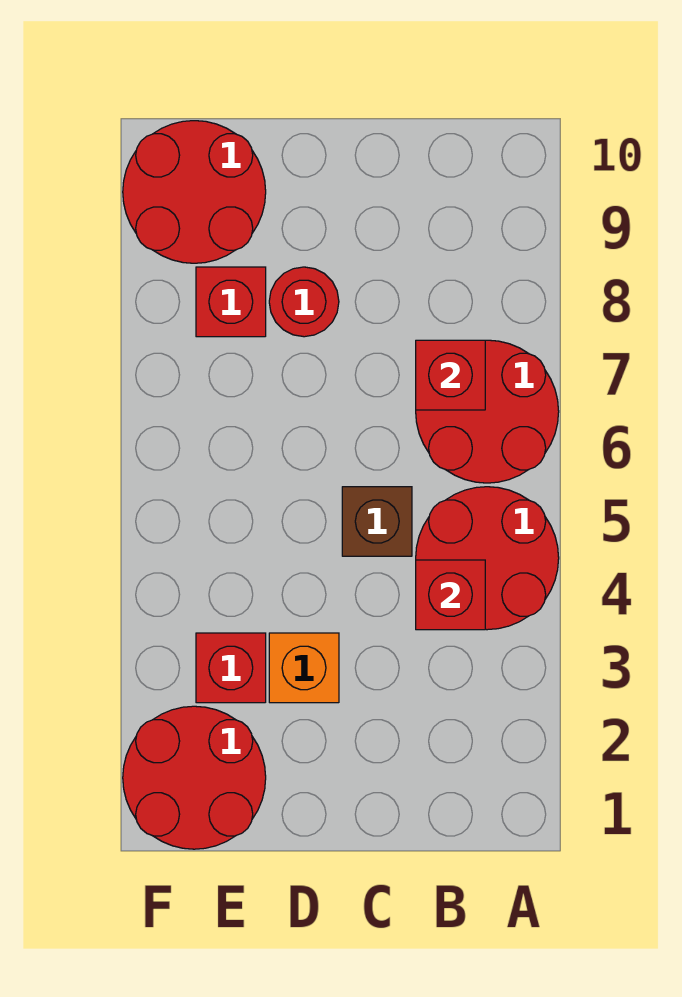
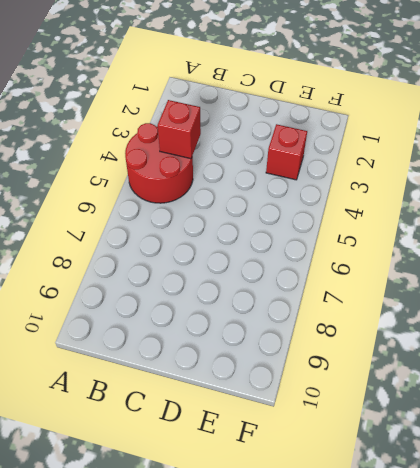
none -> red 2x2 round brick [416,340,559,483]
none -> brown 1x1 brick [342,487,412,556]

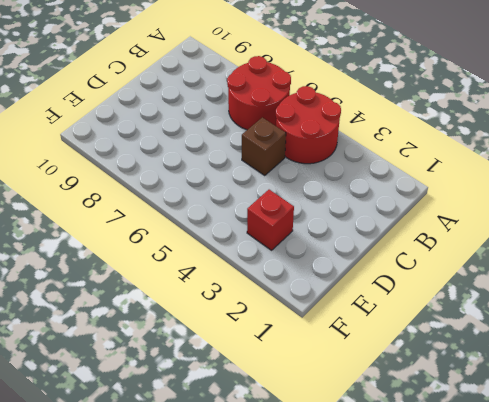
none -> orange 1x1 brick [269,633,339,703]
none -> red 1x1 round brick [269,267,339,337]

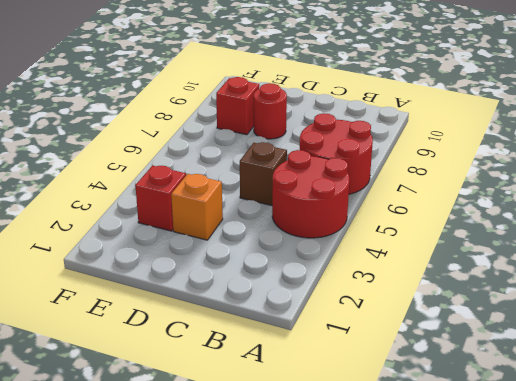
none -> red 2x2 round brick [123,706,266,849]
none -> red 2x2 round brick [123,121,266,263]

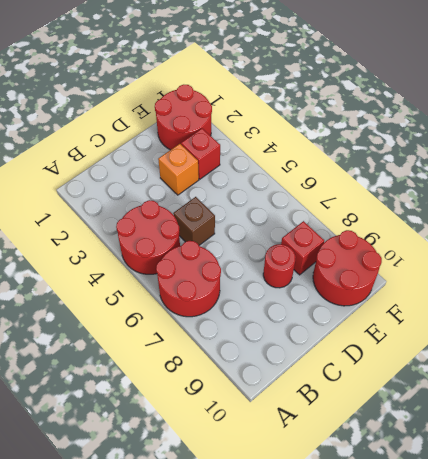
none -> red 1x1 brick [416,560,485,630]
none -> red 1x1 brick [416,340,485,410]

